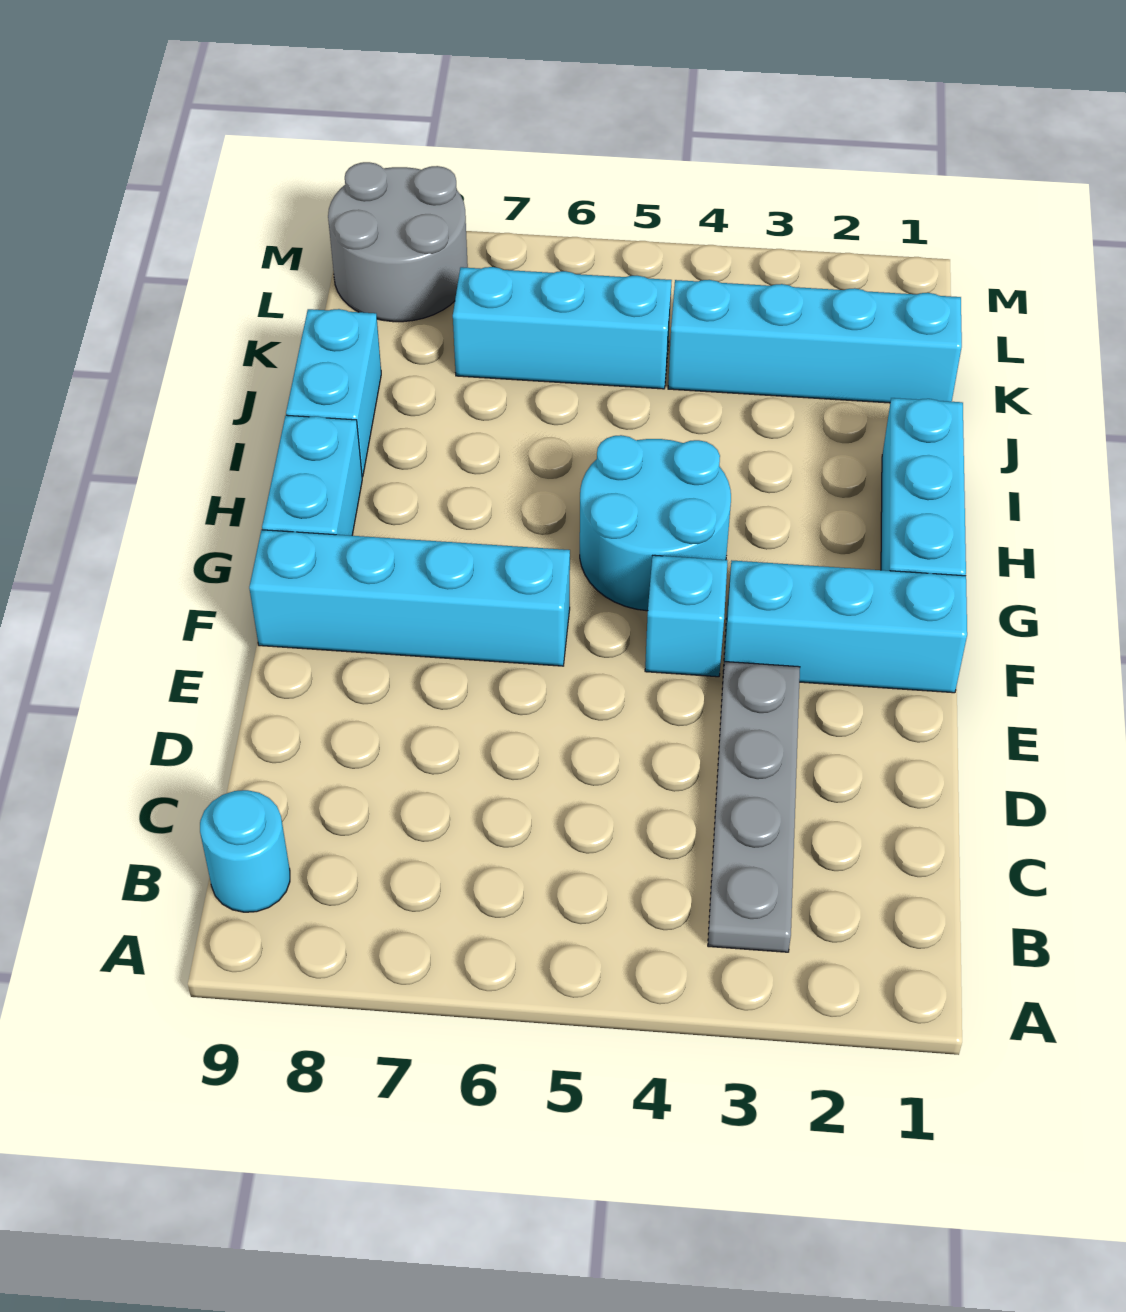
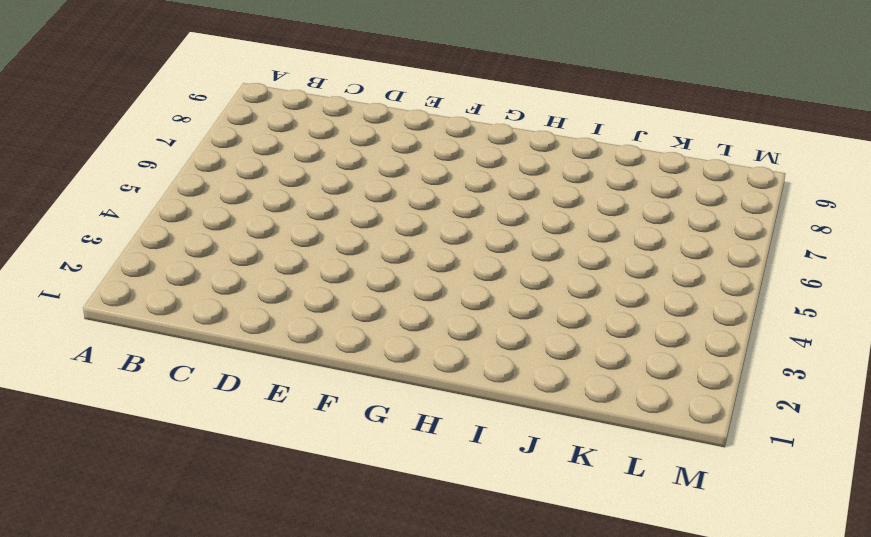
none -> grey 1x4 plate [708,662,800,952]
none -> cyan 1x1 round brick [200,790,290,912]
none -> cyan 1x3 brick [723,561,967,693]

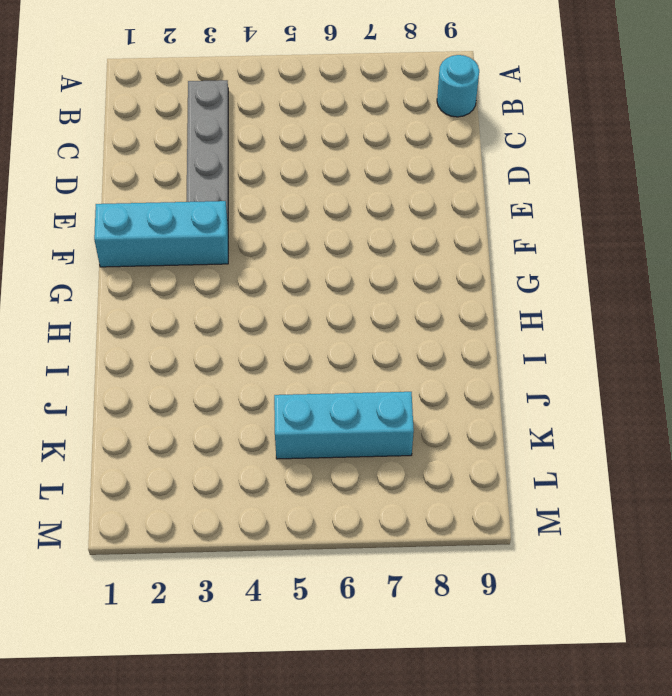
none -> cyan 1x1 brick [645,555,728,677]
none -> cyan 1x4 brick [249,530,570,666]
none -> cyan 1x3 brick [881,398,966,576]

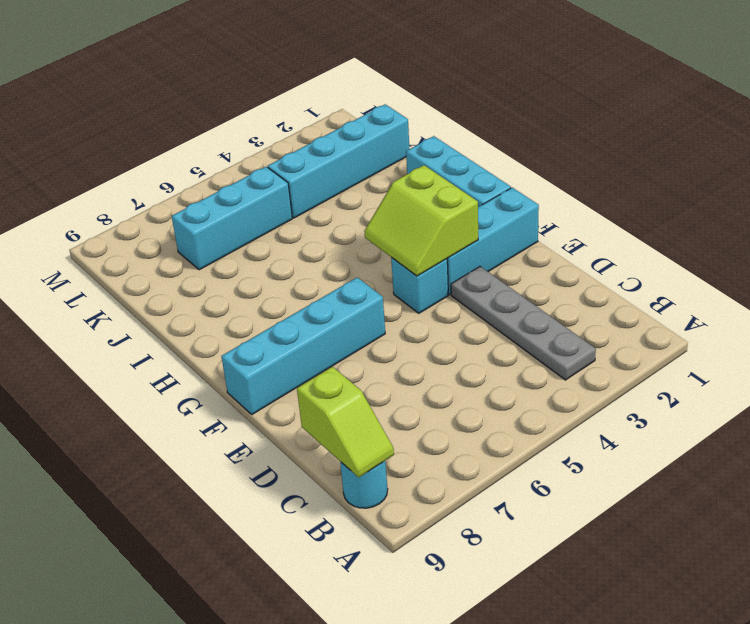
lime 1x2 slope [297,367,394,477] -> none
lime 2x2 slope [364,165,478,276] -> none
none -> cyan 2x2 round brick [580,435,731,611]
none -> cyan 1x2 brick [262,415,362,536]
none -> cyan 1x2 brick [286,309,381,477]

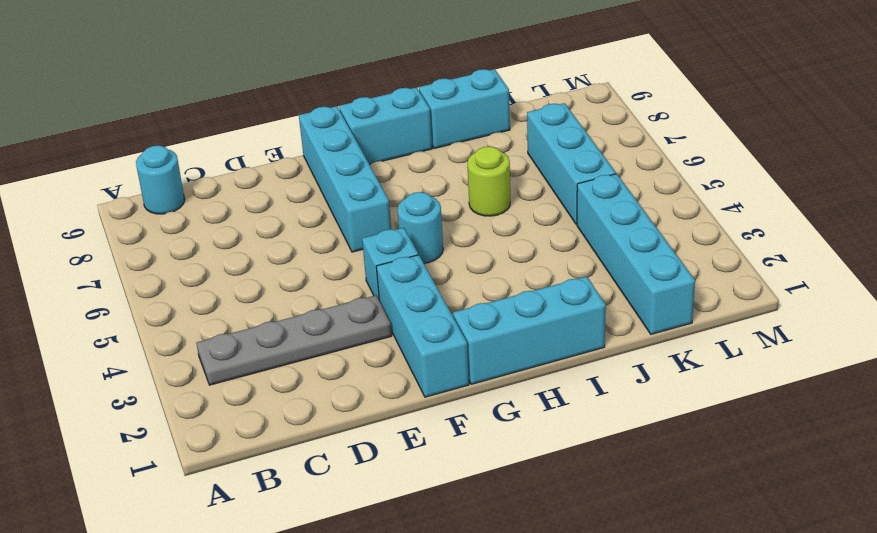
cyan 1x1 round brick [397,192,443,263] -> cyan 2x2 round brick [580,435,731,611]
lime 1x1 round brick [467,146,510,216] -> none
none -> grey 2x2 round brick [328,162,468,322]

